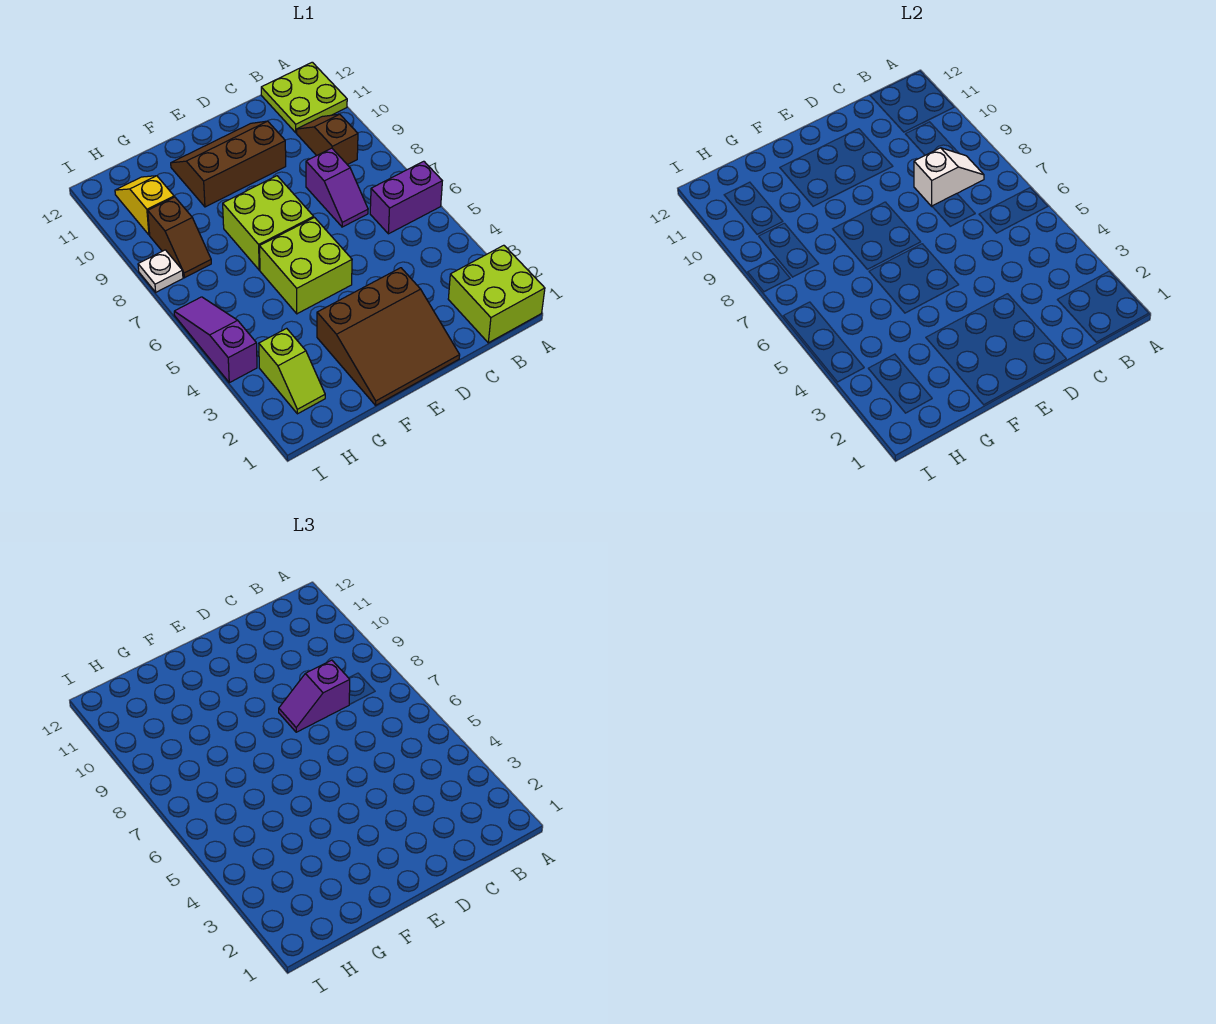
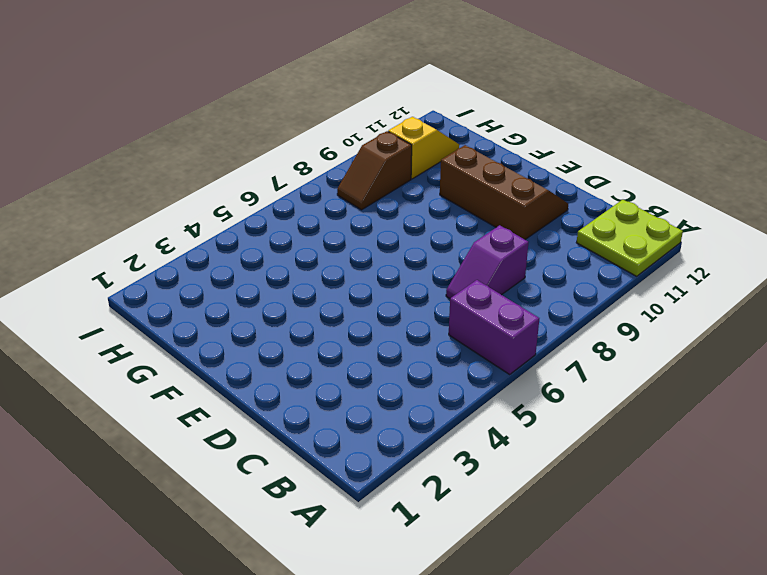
none -> lime 2x2 brick [448,245,545,343]
none -> brown 1x2 slope [297,114,358,165]
none -> brown 3x3 slope [317,268,460,405]

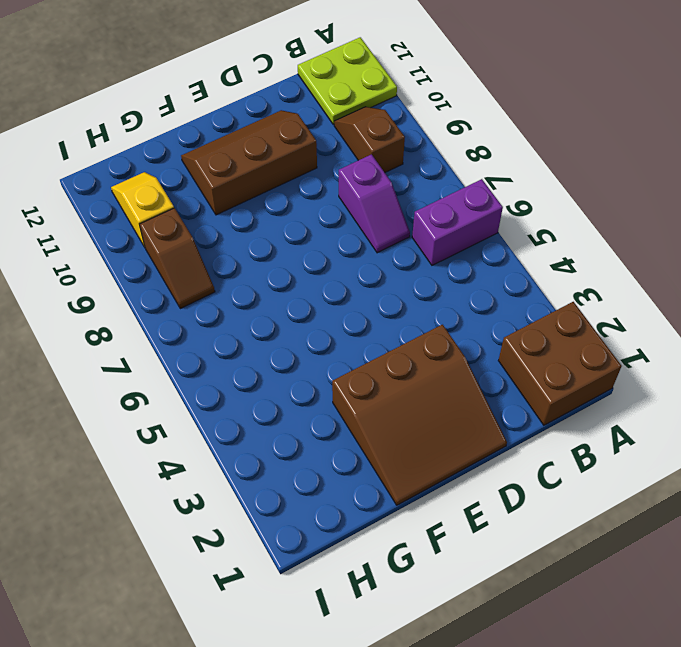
brown 2x2 brick [498,302,622,425] -> lime 2x2 brick [448,245,545,343]
none -> lime 2x2 brick [260,218,352,314]
none -> lime 2x2 brick [223,176,314,270]
none -> lime 1x2 slope [259,328,325,414]

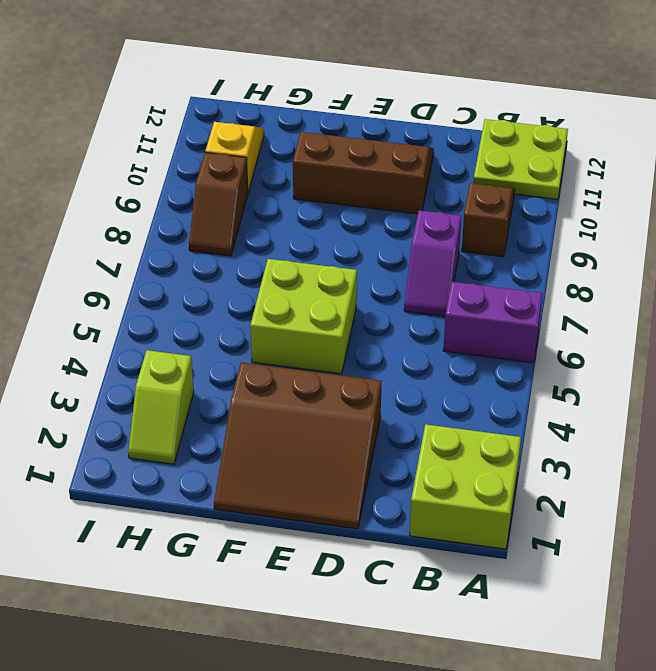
none -> lime 2x2 brick [223,176,314,270]
none -> purple 1x3 slope [174,297,257,383]
none -> white 1x1 plate [138,250,183,292]

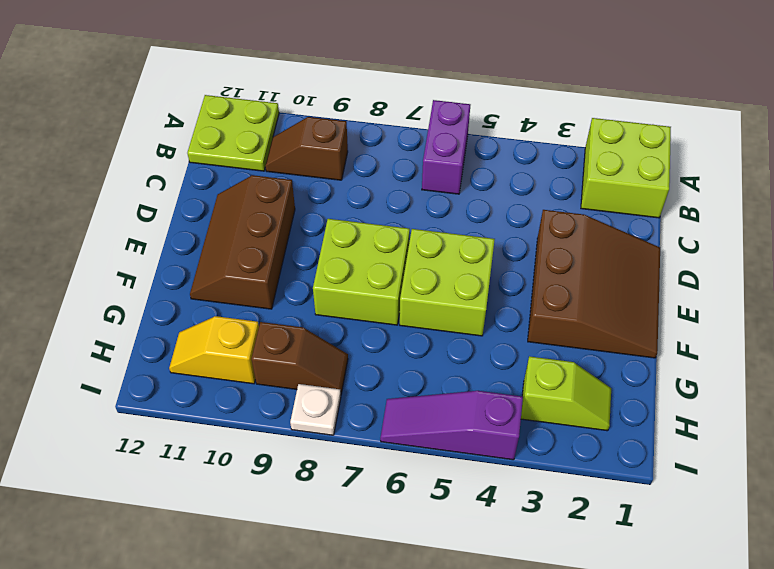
none -> purple 1x2 slope [306,148,368,227]
none -> white 1x2 slope [914,148,984,206]
none -> purple 1x2 slope [279,660,350,732]

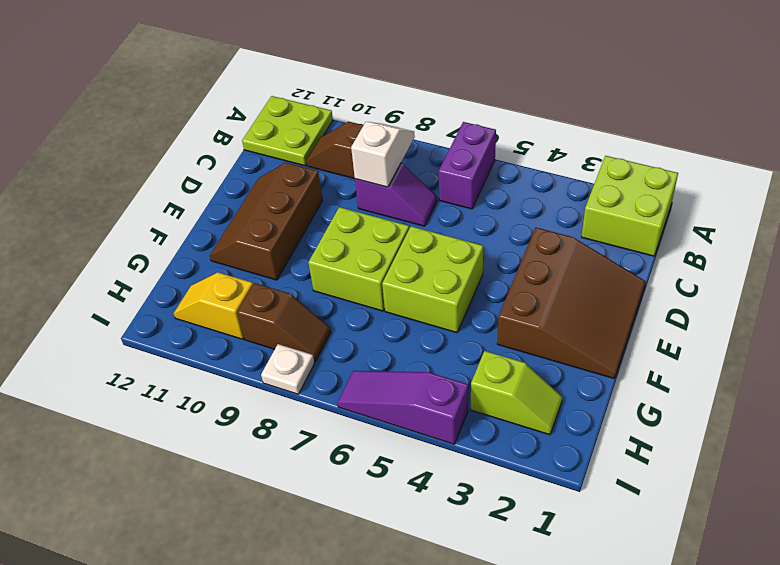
none -> purple 1x2 slope [279,660,350,732]

